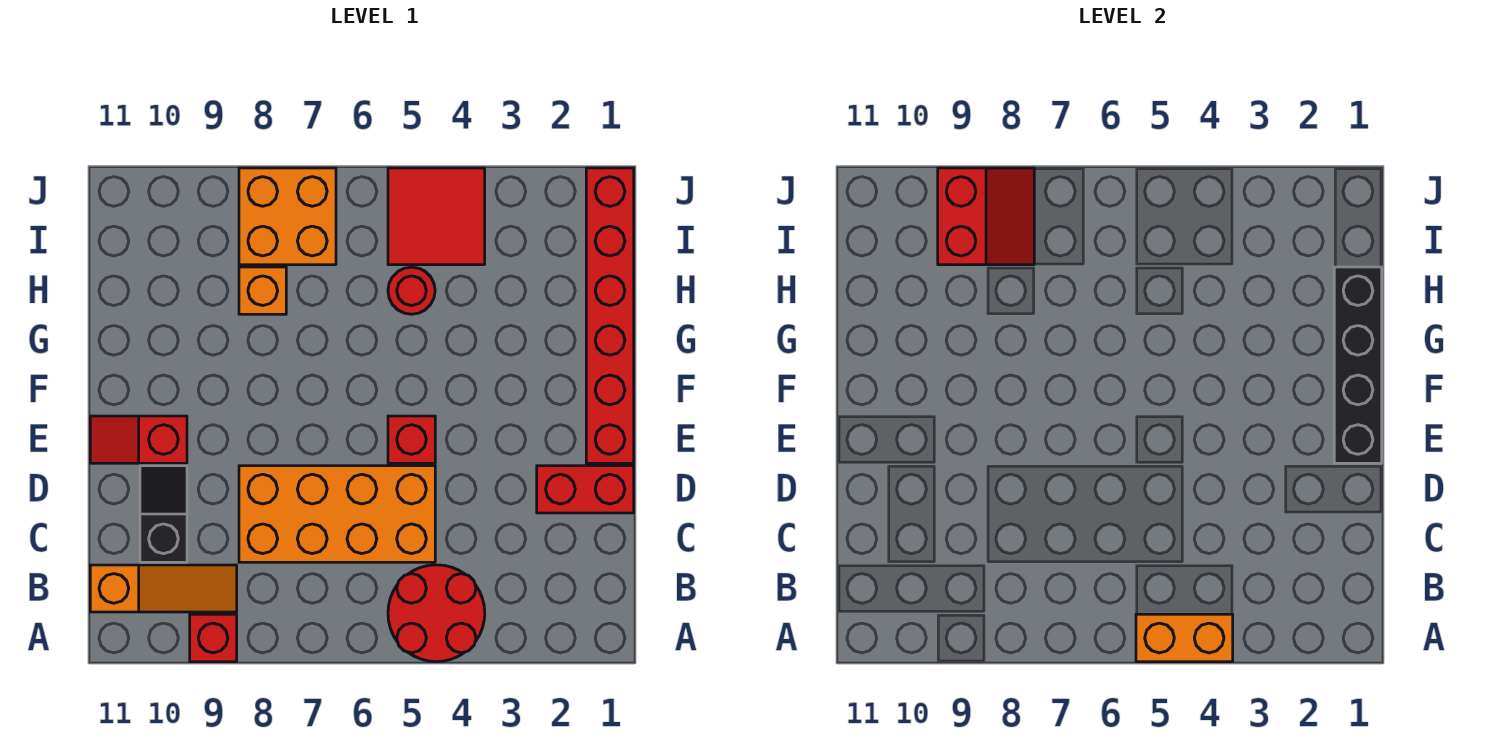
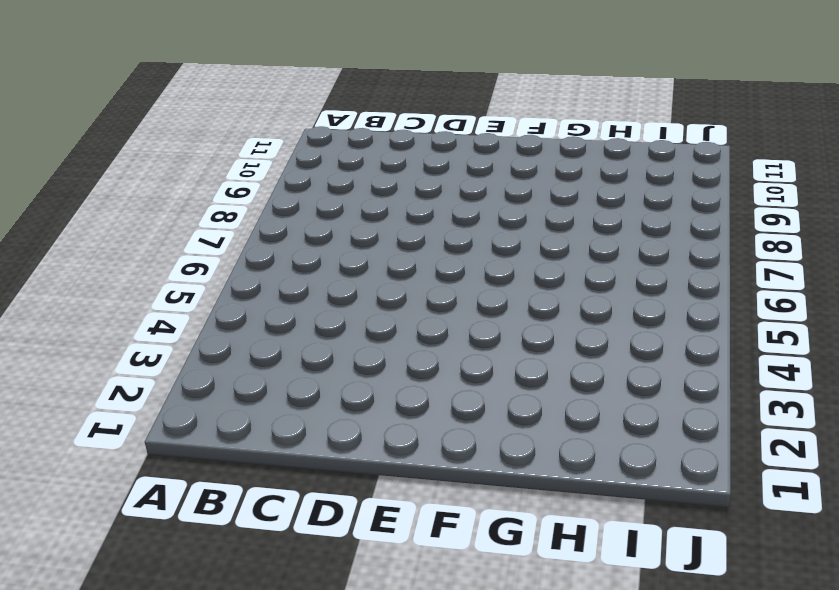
none -> red 2x2 round brick [388,565,485,662]
none -> red 1x1 brick [190,614,237,662]
none -> orange 1x3 slope [90,565,237,612]

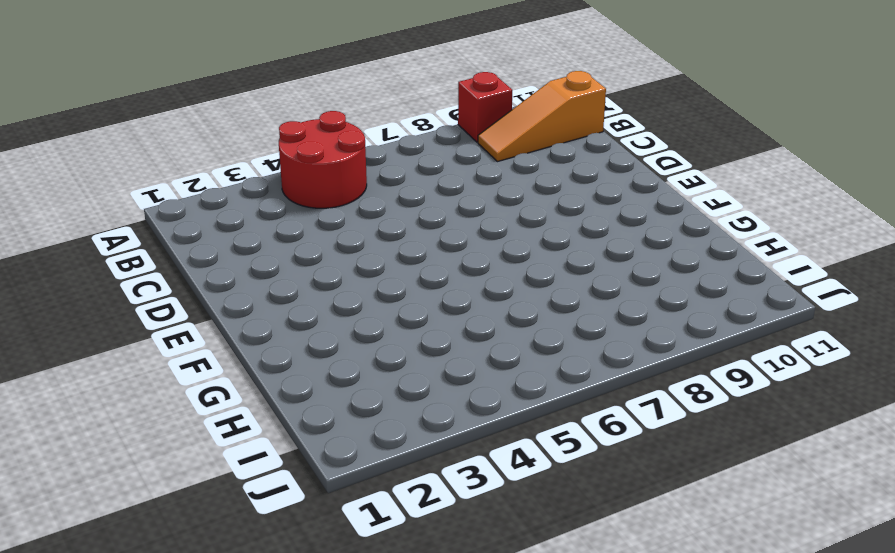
none -> orange 2x4 brick [239,466,435,562]
none -> black 1x2 slope [140,466,187,562]
none -> red 1x2 brick [537,466,634,513]

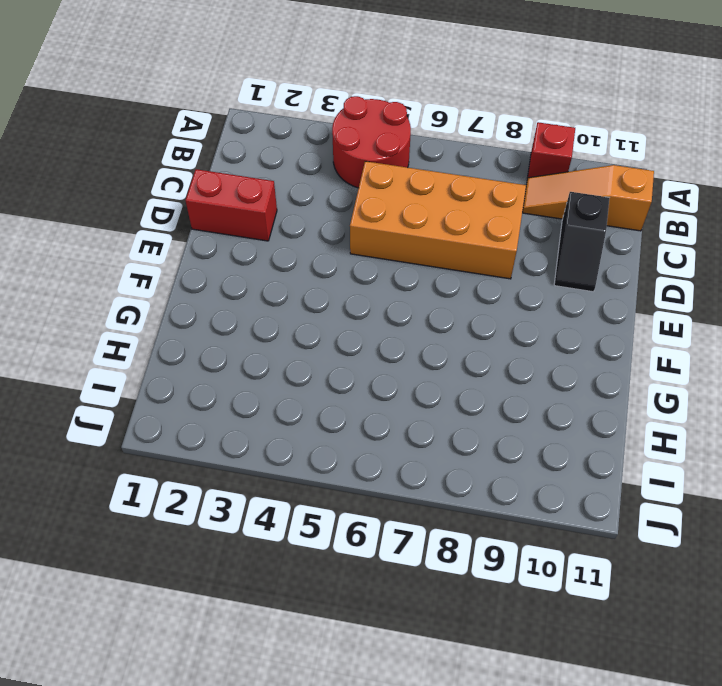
none -> red 1x6 brick [586,168,634,463]
none -> red 1x1 brick [388,416,435,463]
none -> red 1x2 slope [90,416,187,463]

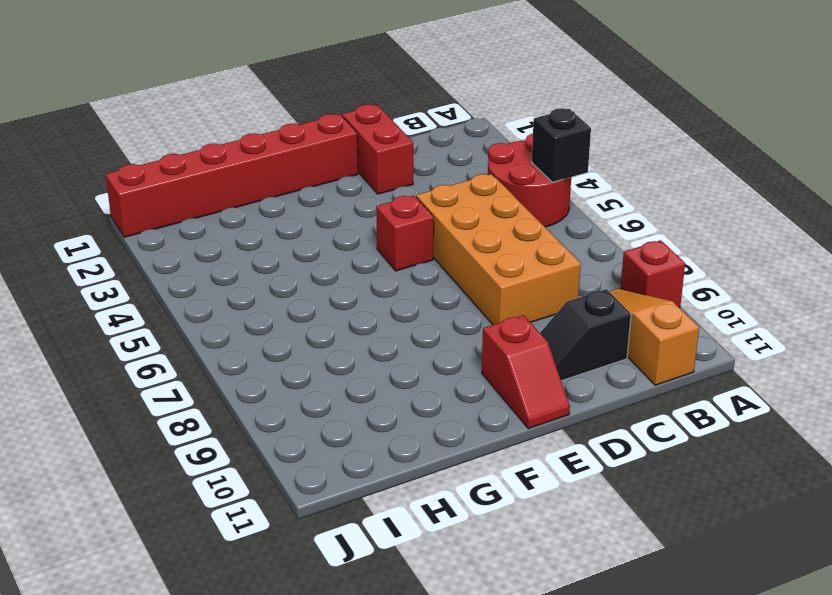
black 1x1 brick [532,108,591,182] -> orange 1x2 brick [1136,614,1233,662]
none -> red 1x1 round brick [388,267,435,314]
none -> orange 1x1 brick [239,267,286,314]
none -> red 2x2 tile [388,168,485,265]

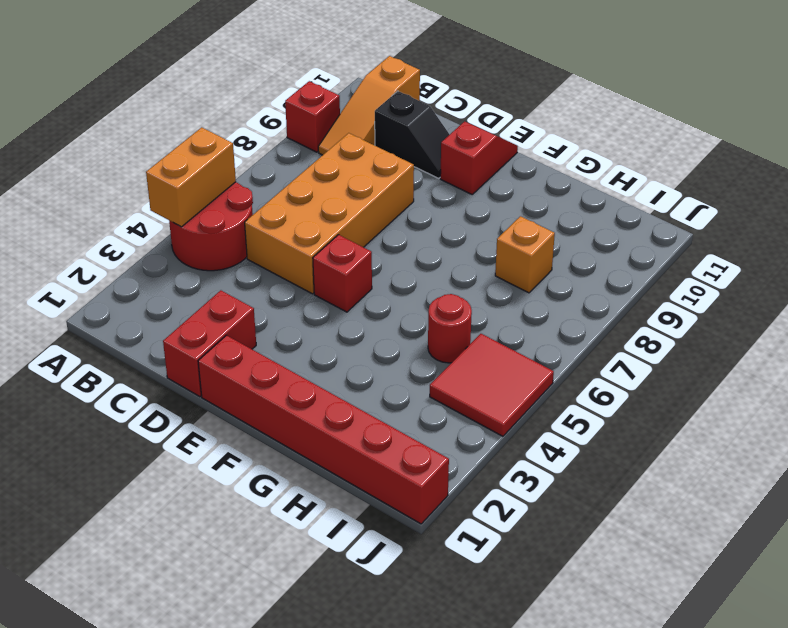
none -> orange 2x2 brick [239,168,336,265]
none -> black 1x4 brick [1334,267,1382,463]
none -> red 2x2 slope [938,168,1034,265]

